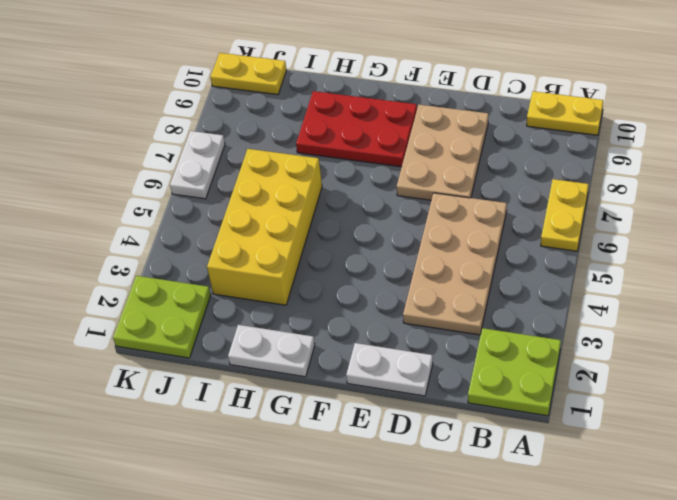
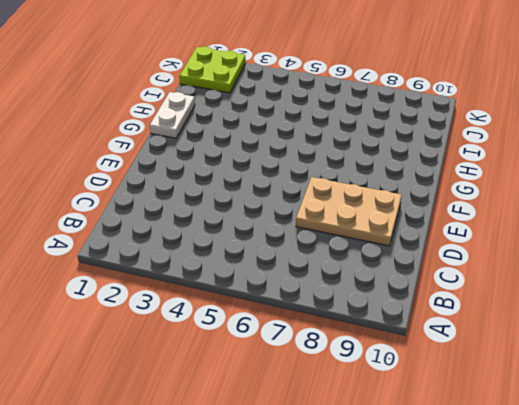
none -> lime 2x2 plate [468,328,561,416]
none -> yellow 1x2 plate [541,179,589,251]
none -> yellow 1x2 plate [527,91,603,135]

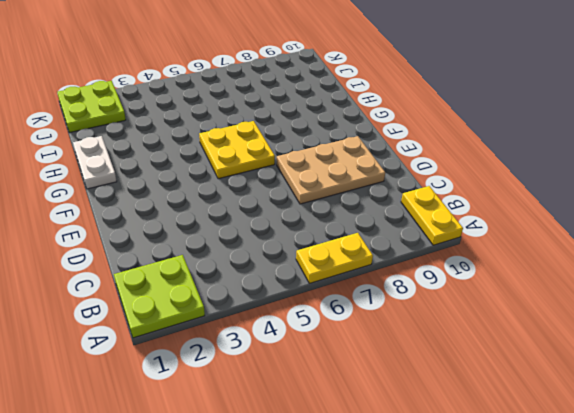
yellow 2x2 plate [199,121,275,179] -> none
none -> tan 2x4 plate [403,193,507,335]
none -> white 1x2 plate [346,343,433,396]
none -> red 2x3 plate [296,91,417,167]

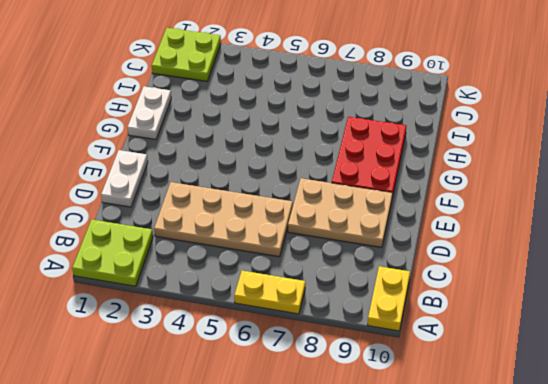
none -> yellow 2x4 brick [207,149,322,305]
none -> yellow 1x2 plate [210,53,286,95]
none -> white 1x2 plate [170,131,225,199]

